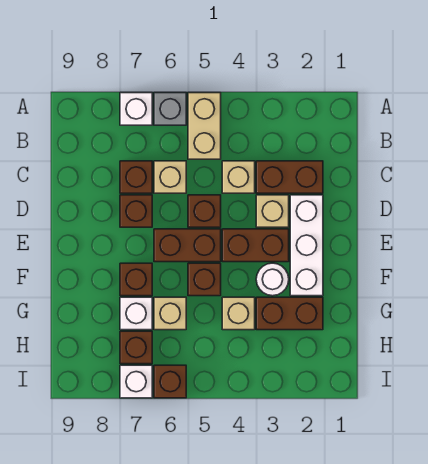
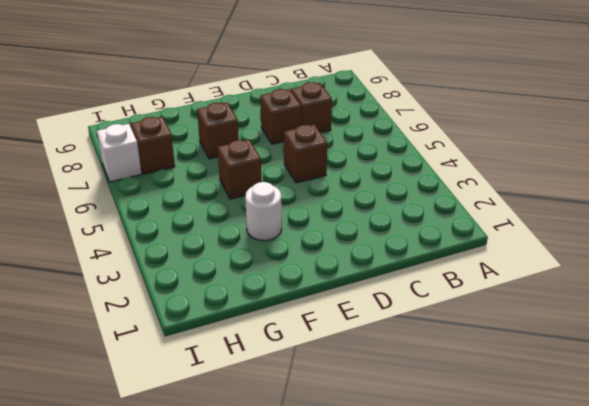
none -> tan 1x2 brick [188,93,221,159]
none -> grey 1x1 brick [154,93,186,125]
none -> white 1x1 brick [120,93,152,125]

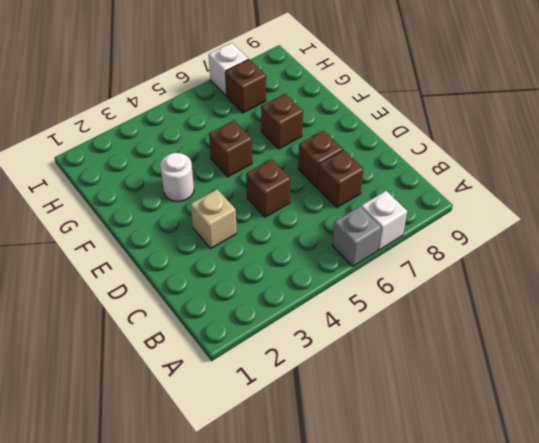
none -> tan 1x2 brick [188,93,221,159]
none -> brown 1x2 brick [256,161,323,193]
none -> tan 1x1 brick [222,161,255,193]

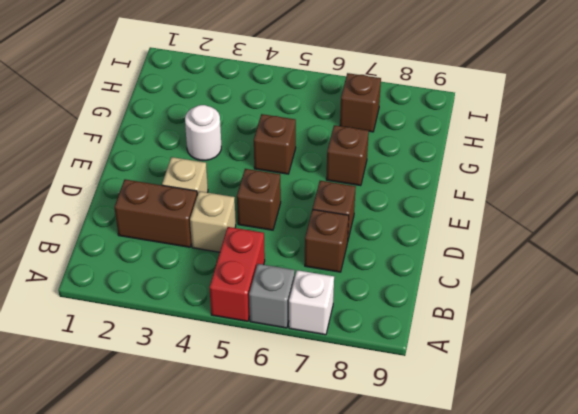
red 1x2 brick [209,227,265,321] -> tan 1x2 brick [188,93,221,159]
none -> tan 1x1 brick [154,161,186,193]
none -> white 1x3 brick [290,195,323,296]
none -> brown 1x2 brick [222,229,289,262]

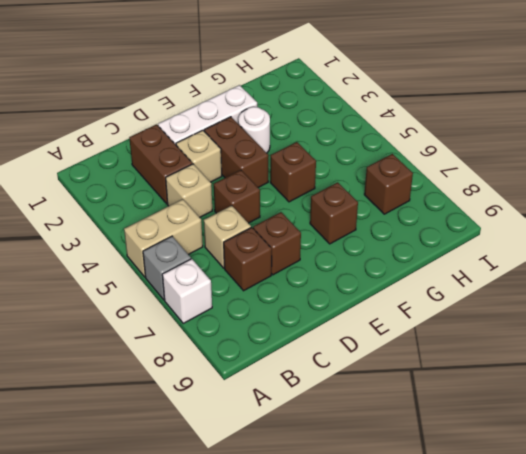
none -> brown 1x2 brick [154,229,221,262]
none -> brown 1x2 brick [256,297,323,330]
none -> tan 1x1 brick [222,297,255,330]

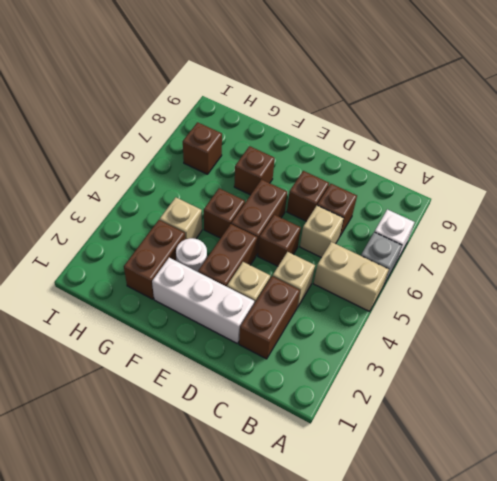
none -> tan 1x1 brick [154,297,186,330]
none -> white 1x1 brick [120,297,152,330]
none -> brown 1x1 brick [154,365,186,398]

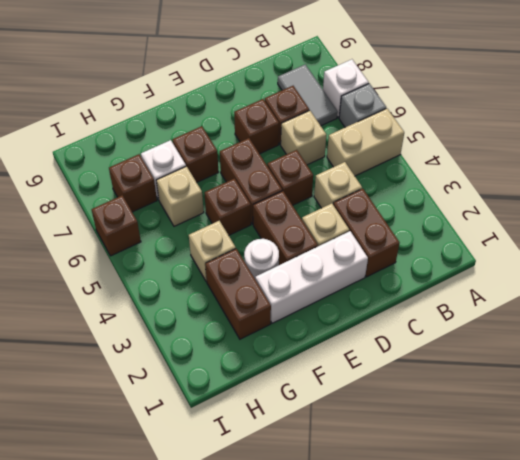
grey 1x2 tile [278,65,338,126] -> none
none -> white 1x1 brick [120,365,152,398]

